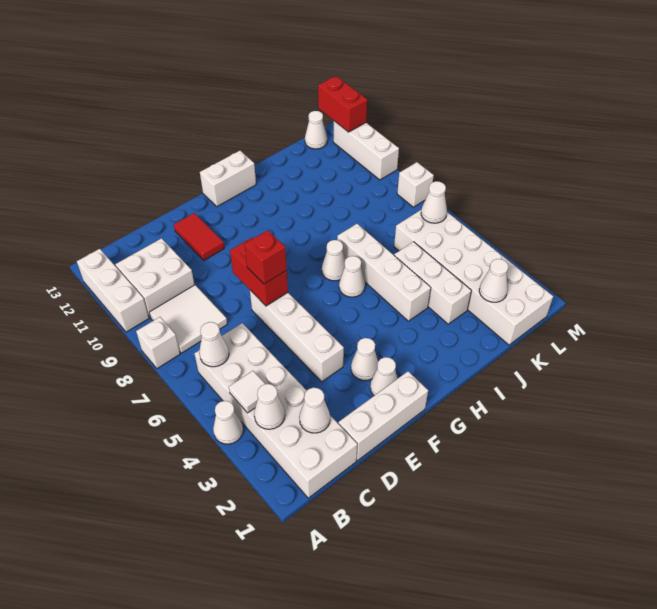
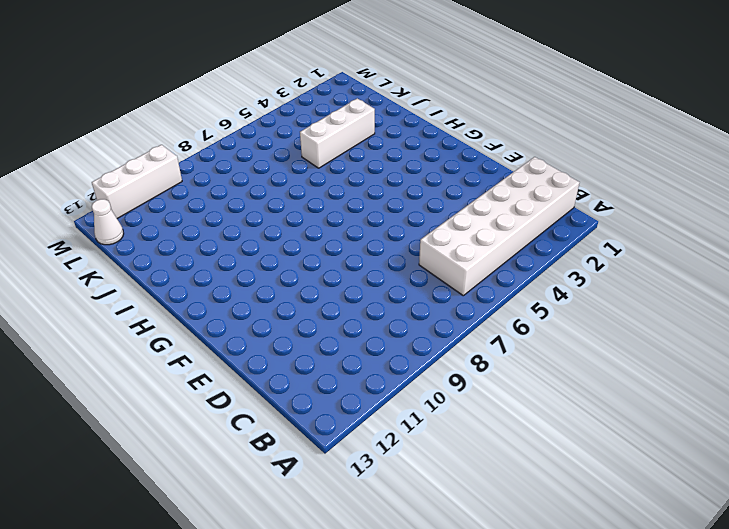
none -> white 1x1 cone [213,401,243,444]
none -> white 1x1 brick [136,317,180,369]
none -> white 1x3 brick [77,249,149,332]

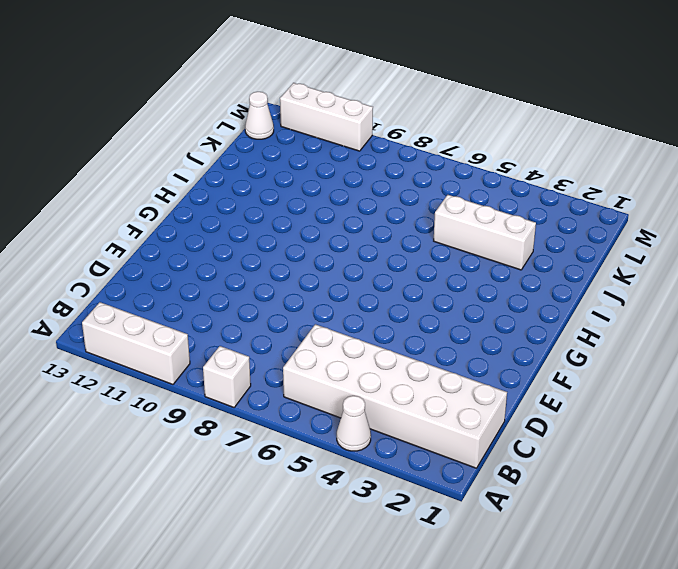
none -> white 2x2 tile [149,285,227,353]
none -> white 2x2 brick [116,238,194,318]
none -> white 1x3 brick [338,371,428,461]

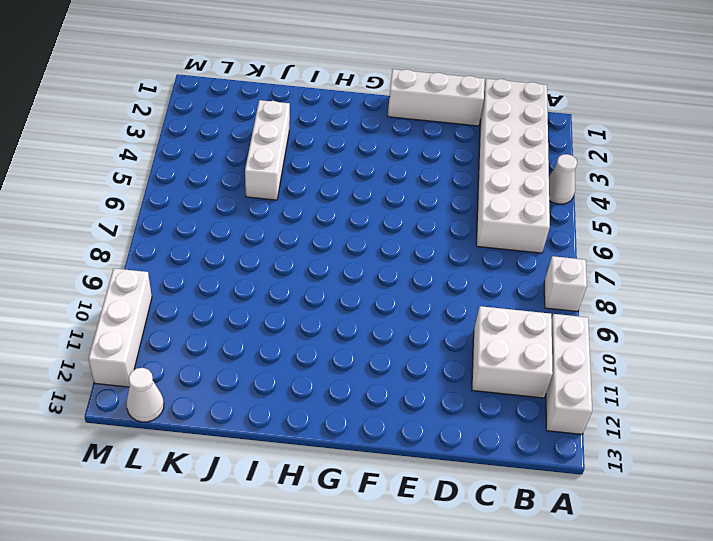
none -> white 2x2 tile [149,285,227,353]
none -> white 1x4 brick [250,290,344,382]
none -> red 1x2 tile [174,213,224,260]

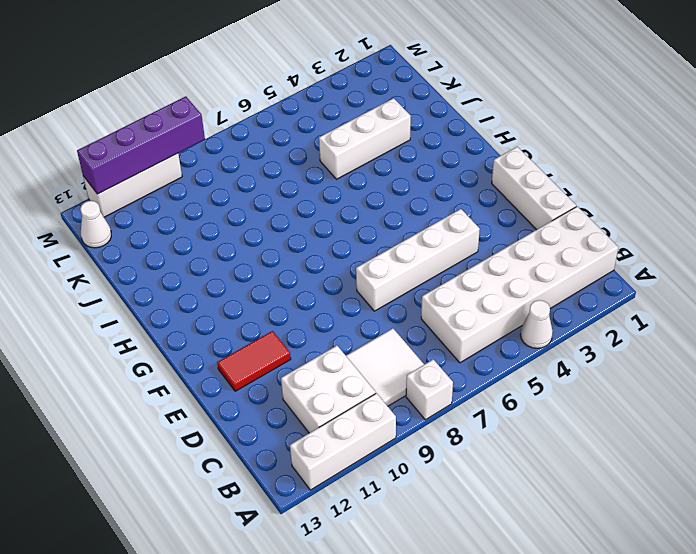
purple 1x4 brick [77,96,205,194] -> red 1x2 brick [318,76,367,132]
none -> white 1x1 cone [370,357,397,396]
none -> white 1x1 cone [351,338,378,380]
none -> white 1x2 brick [200,151,256,206]

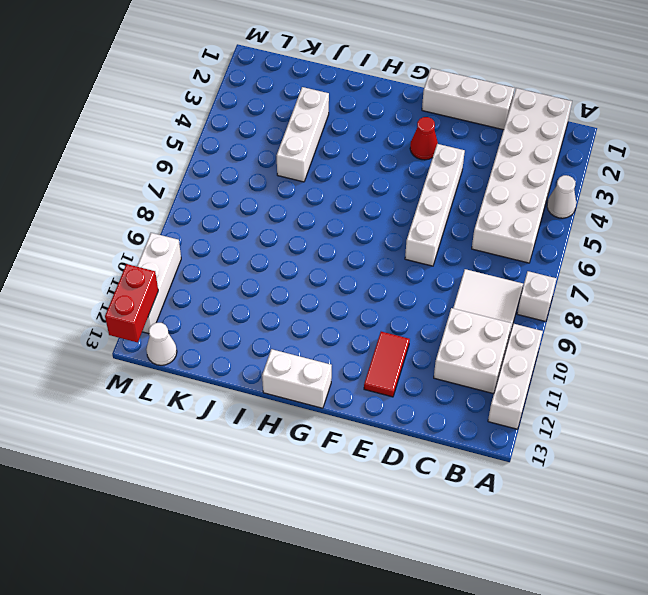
red 1x1 cone [410,117,438,160] -> white 1x1 cone [351,338,378,380]
none -> white 1x1 cone [370,357,397,396]
none -> white 1x1 cone [339,256,365,297]
none -> white 1x1 cone [322,240,345,281]

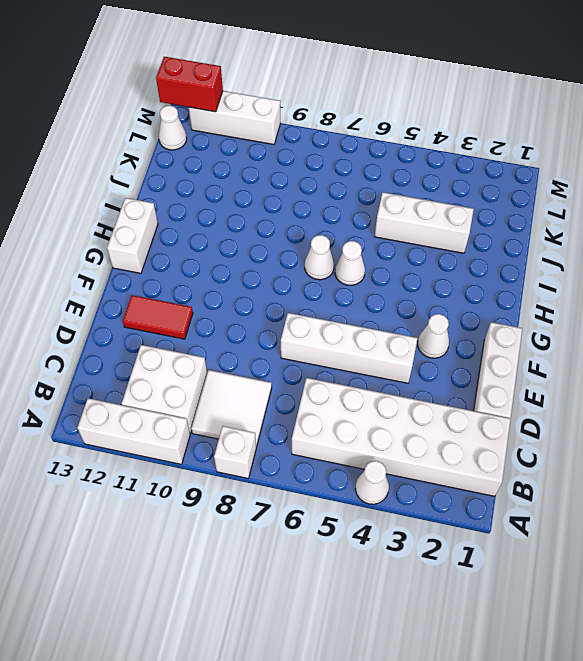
none -> white 1x1 cone [370,357,397,396]
none -> white 1x4 brick [337,224,431,321]
none -> white 2x6 brick [394,210,553,345]

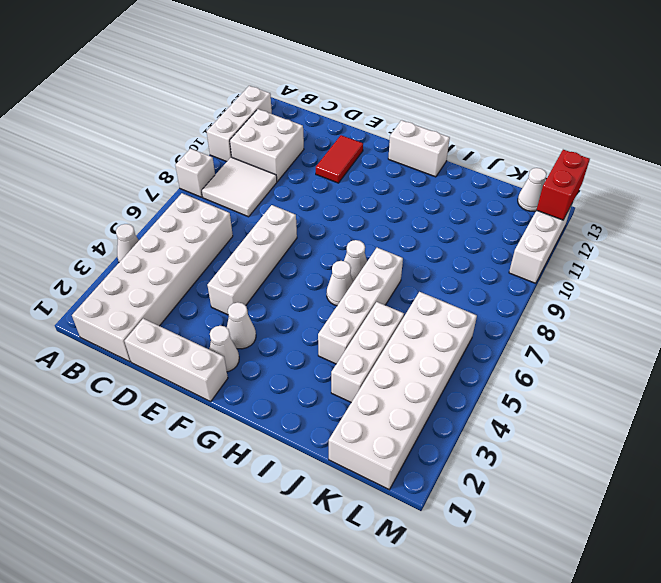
none -> white 1x1 brick [397,162,434,207]
none -> white 1x1 cone [254,384,285,429]
none -> white 1x1 tile [229,371,265,413]

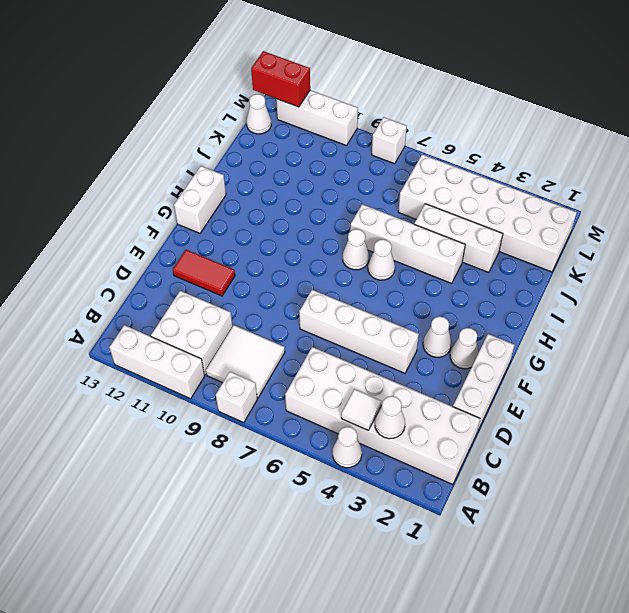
none -> white 1x1 cone [199,322,229,367]
none -> white 1x1 cone [299,388,330,433]
none -> red 1x2 brick [230,238,288,306]

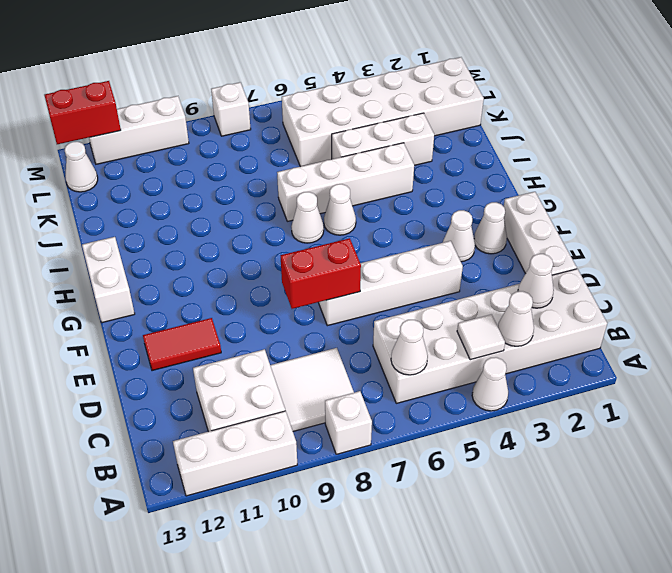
none -> white 1x1 cone [479,259,508,302]
none -> white 1x1 cone [421,181,447,223]
none -> red 1x1 brick [245,230,287,284]

